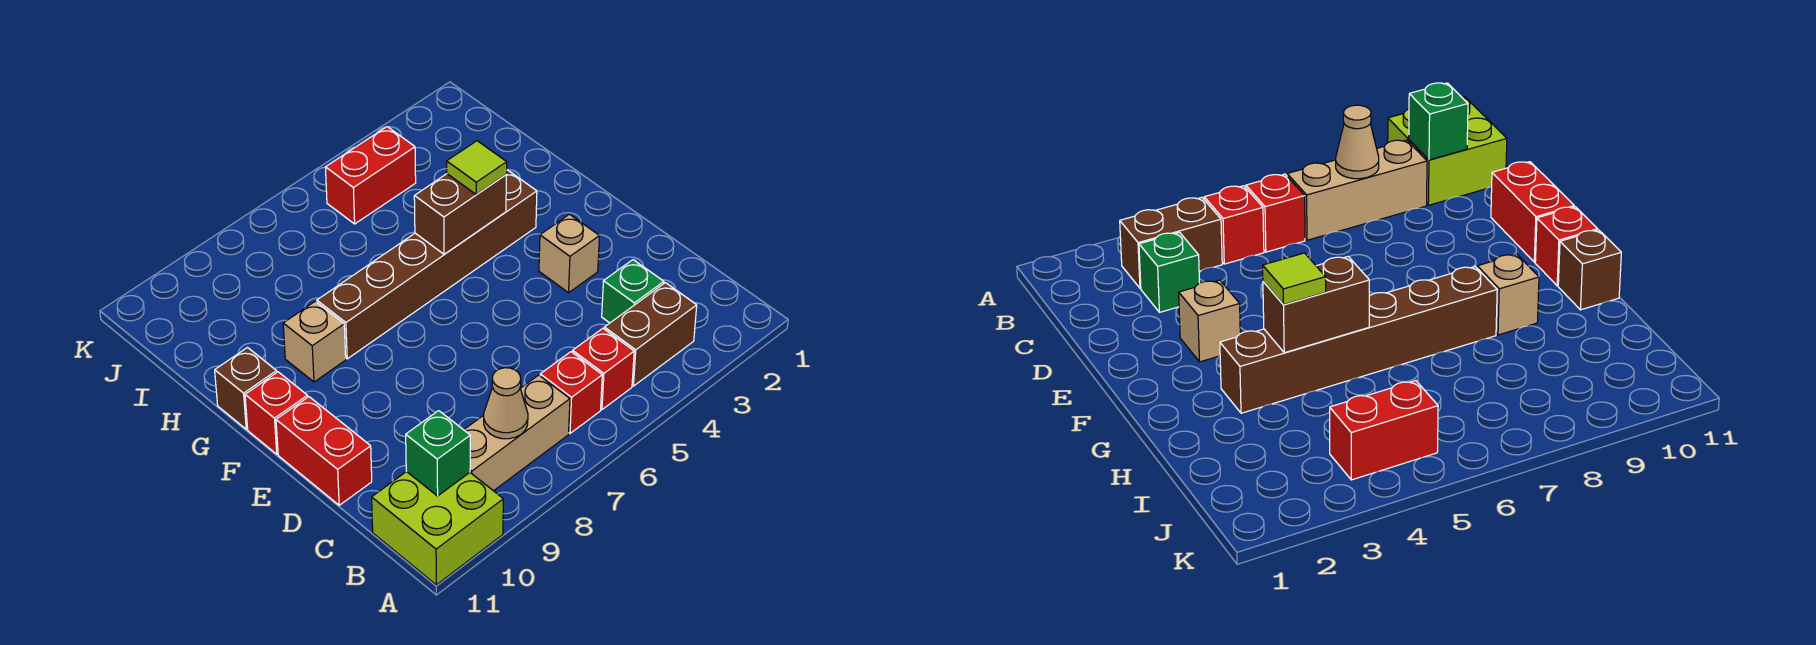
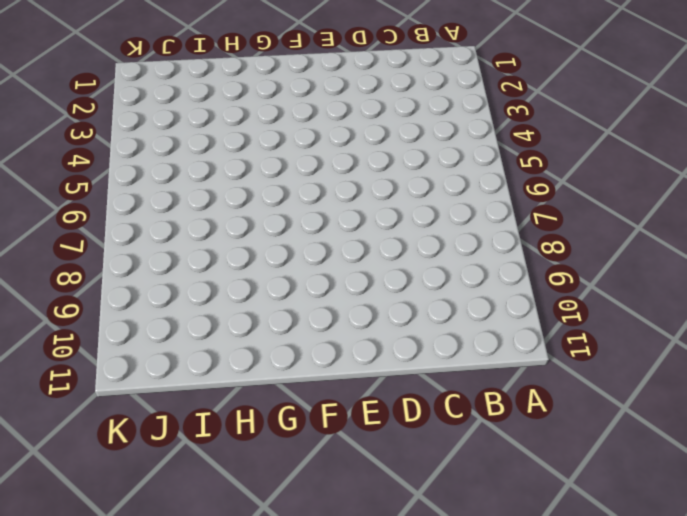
none -> lime 2x2 brick [372,472,503,585]
none -> brown 1x2 brick [604,283,697,386]
none -> red 1x1 brick [573,328,634,409]

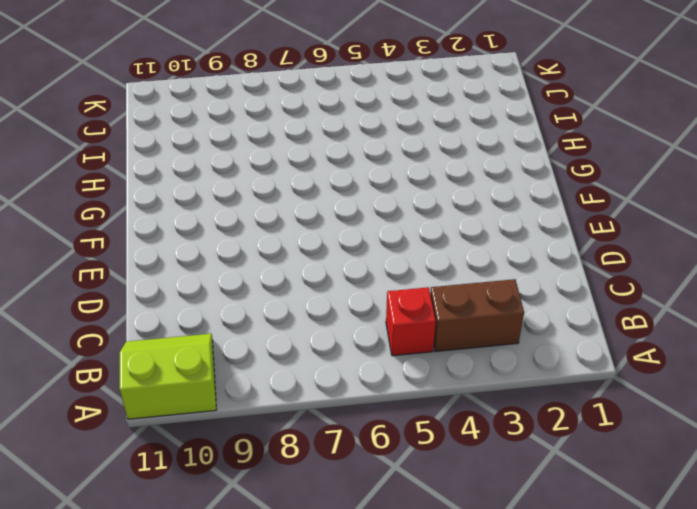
lime 2x2 slope [120,334,216,419] -> lime 2x2 brick [372,472,503,585]
none -> red 1x1 brick [540,352,602,433]
none -> tan 1x3 brick [464,375,570,491]
none -> green 1x1 brick [602,260,664,323]

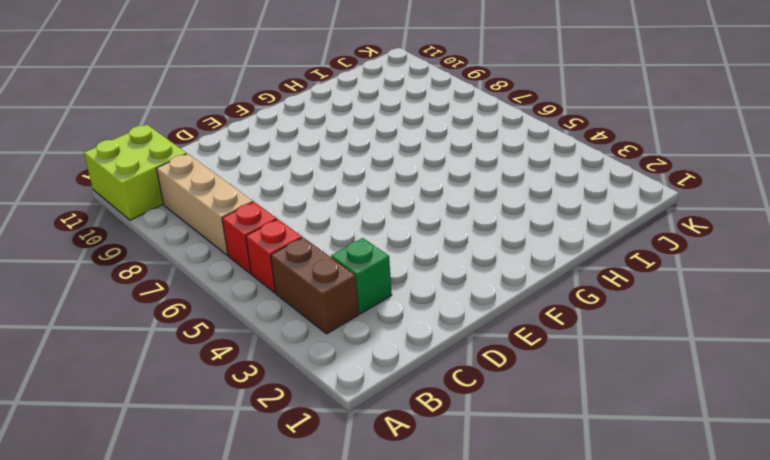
none -> red 1x2 brick [276,397,372,505]
none -> tan 1x1 brick [539,214,599,293]
none -> red 1x1 brick [245,372,308,454]

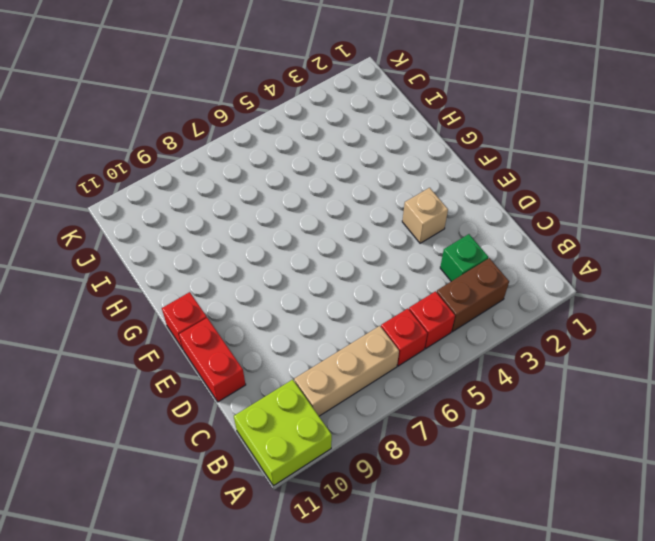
none -> brown 1x6 brick [317,170,537,359]
none -> tan 1x1 brick [283,301,346,382]
none -> brown 1x1 brick [215,348,277,429]

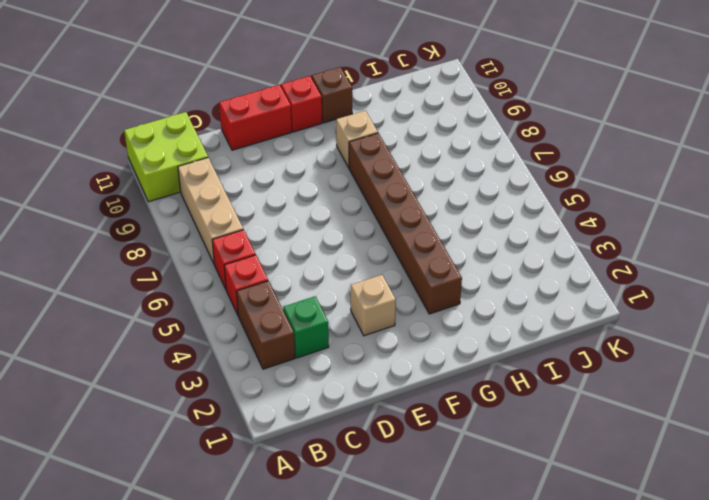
none -> red 1x2 brick [325,127,416,224]
none -> tan 1x1 cone [484,368,528,439]
none -> green 1x1 brick [406,411,470,496]

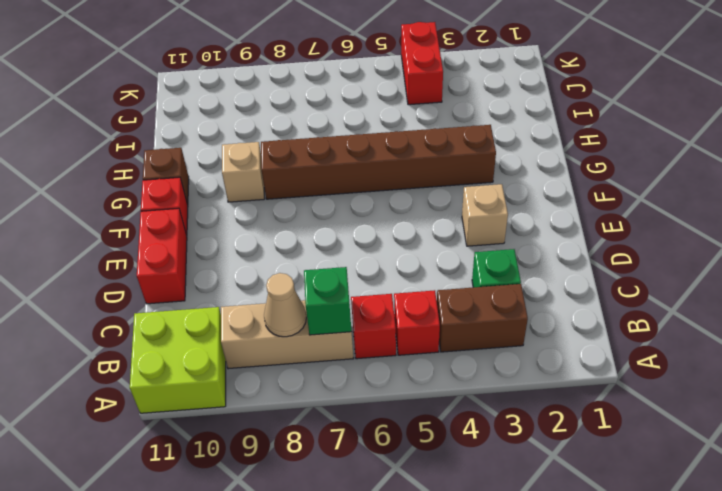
green 1x1 brick [304,267,351,335] -> green 1x1 brick moved to [406,411,470,496]
red 1x2 brick [401,22,443,105] -> red 1x2 brick turned to [325,127,416,224]
none -> brown 1x2 brick [414,174,507,254]
none -> lime 1x1 tile [447,141,507,195]

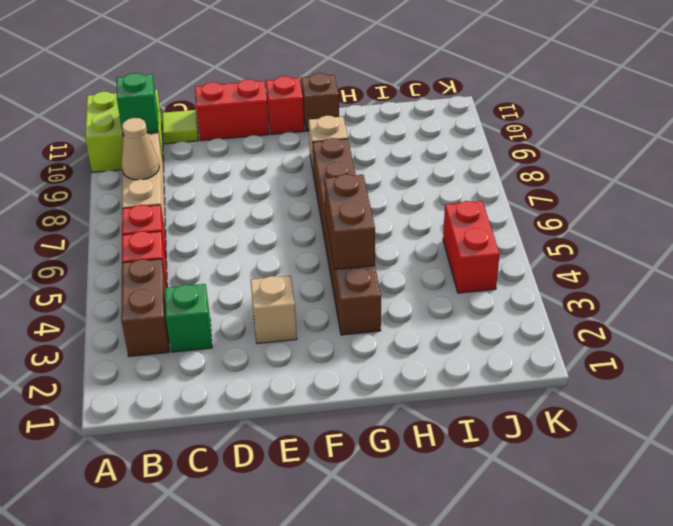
lime 1x1 tile [162,110,198,144] -> lime 1x1 tile moved to [447,141,507,195]

